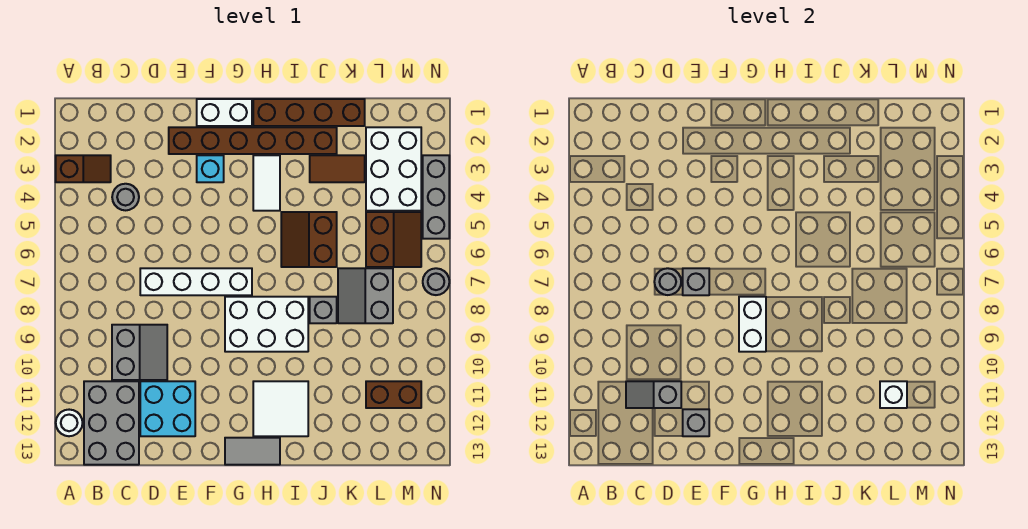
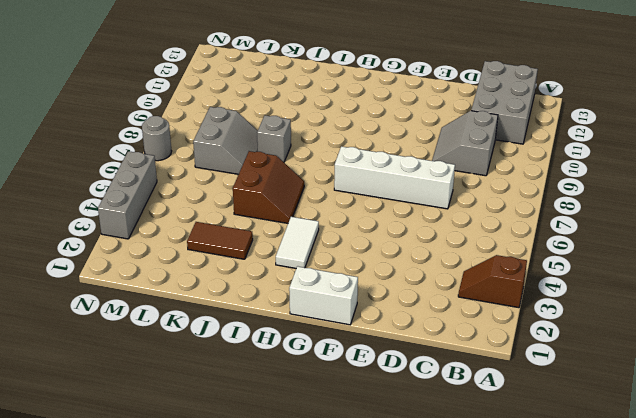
none -> white 1x1 round brick [56,410,83,436]
none -> grey 1x1 round brick [112,184,139,210]
none -> cyan 2x2 brick [140,381,195,436]
none -> brown 1x6 brick [169,127,337,154]

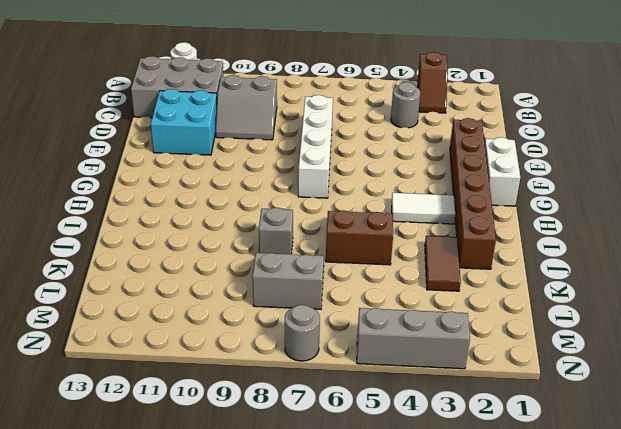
none -> cyan 1x1 brick [197,155,224,182]
none -> white 2x3 brick [225,297,308,352]
none -> grey 1x2 tile [225,438,280,465]
none -> brown 1x4 brick [253,99,365,126]

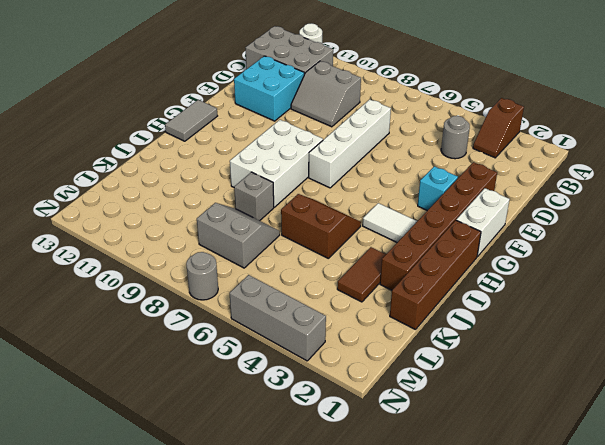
none -> white 2x2 tile [253,381,308,436]
none -> white 2x3 brick [366,127,421,211]
none -> brown 2x2 slope [366,212,421,267]
none -> brown 1x2 brick [366,381,421,408]

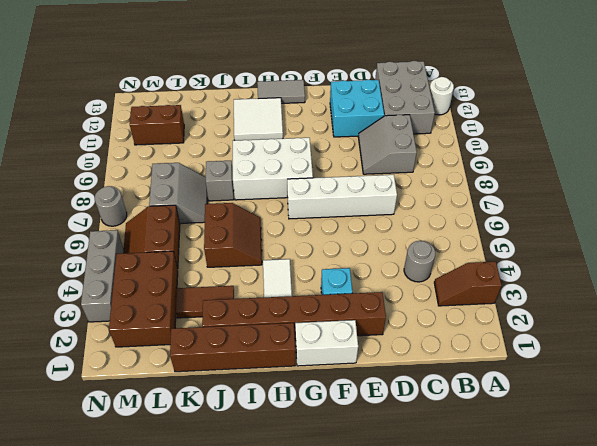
brown 2x3 brick [109,251,178,347] -> white 2x3 brick [366,127,421,211]
none -> grey 1x2 slope [626,381,681,408]
none -> grey 1x1 round brick [654,268,681,295]
none -> grey 1x1 brick [683,268,709,295]
none -> grey 1x1 brick [683,409,709,436]

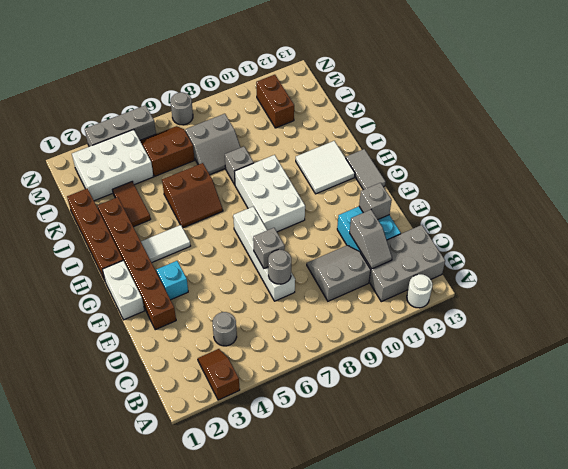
none -> white 1x2 brick [739,297,766,352]
none -> white 1x1 brick [880,381,907,408]

